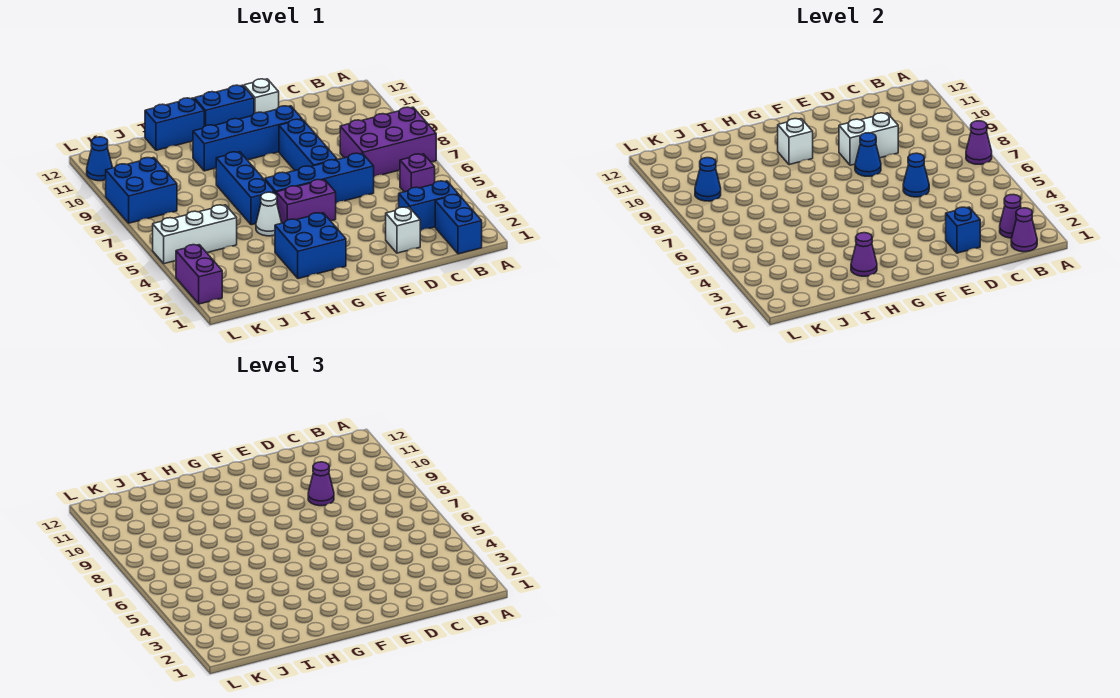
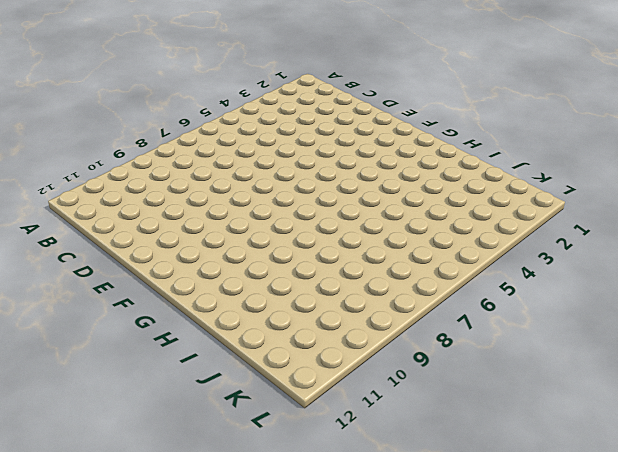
none -> purple 2x3 brick [340,107,436,176]
none -> blue 1x2 brick [435,194,482,254]
none -> blue 1x2 brick [399,181,458,231]
none -> purple 1x1 brick [400,154,435,192]

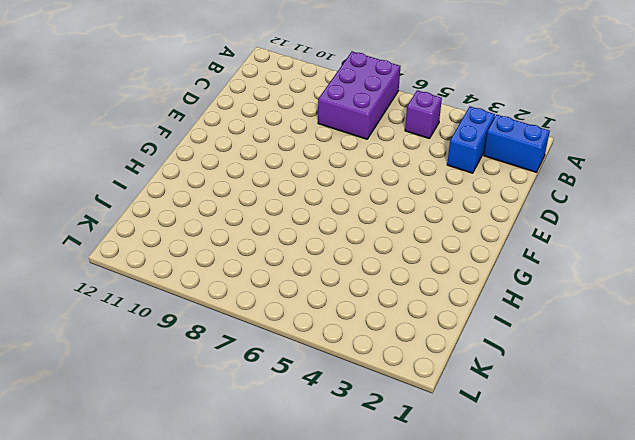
none -> white 1x1 brick [386,207,420,253]
none -> blue 1x4 brick [265,153,374,203]
none -> blue 1x3 brick [279,119,337,170]
none -> blue 1x4 brick [193,106,302,171]

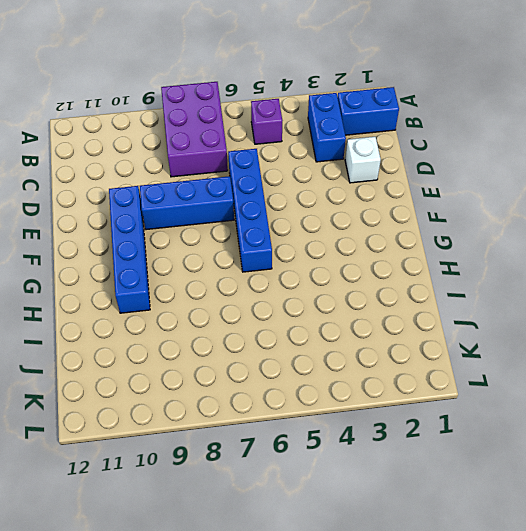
none -> white 1x1 brick [244,79,279,114]
none -> purple 1x2 brick [276,180,336,223]
none -> blue 1x2 brick [194,85,254,126]
none -> blue 2x2 brick [275,213,346,279]

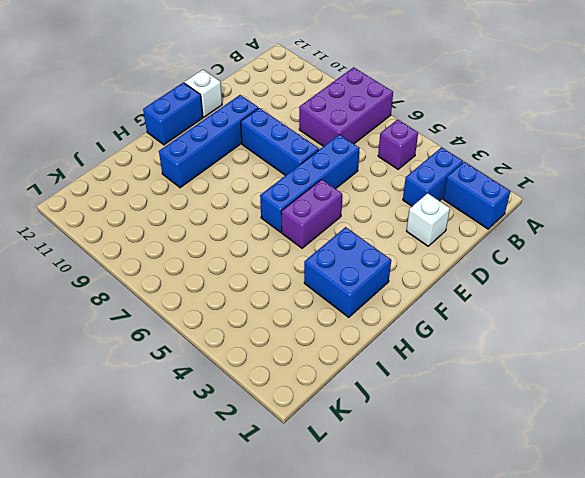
none -> white 1x1 cone [256,192,282,236]
none -> blue 1x3 brick [216,152,275,225]
none -> blue 1x2 brick [145,98,204,150]
none -> white 1x3 brick [153,205,237,264]

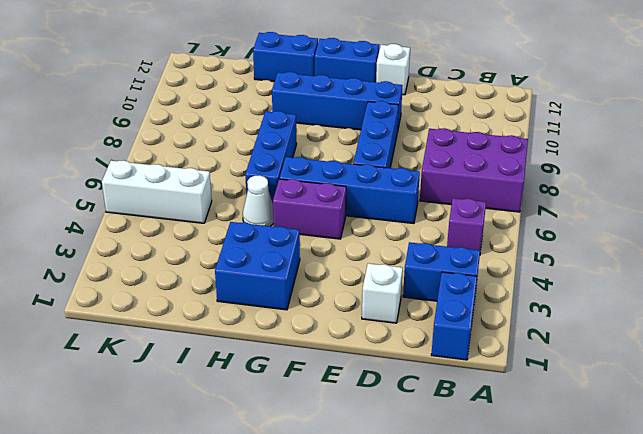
none -> blue 2x2 brick [106,158,177,223]
none -> purple 1x2 brick [176,245,222,304]
none -> blue 1x1 cone [87,137,112,181]
none -> purple 1x1 cone [966,121,992,164]

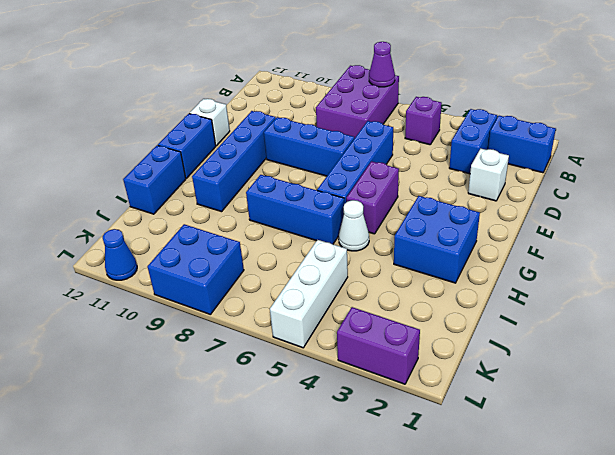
none -> purple 1x1 cone [1011,208,1037,252]
none -> purple 1x1 cone [1000,195,1021,238]
none -> blue 1x1 brick [946,207,980,253]
none -> blue 1x1 cone [903,153,929,197]

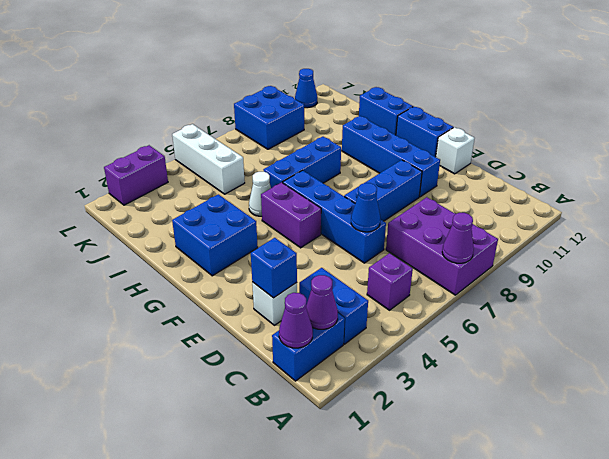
none -> white 1x2 brick [839,113,898,165]
none -> blue 1x1 cone [855,133,881,176]
none -> white 1x1 brick [778,119,813,165]
none -> purple 1x1 cone [851,233,877,276]

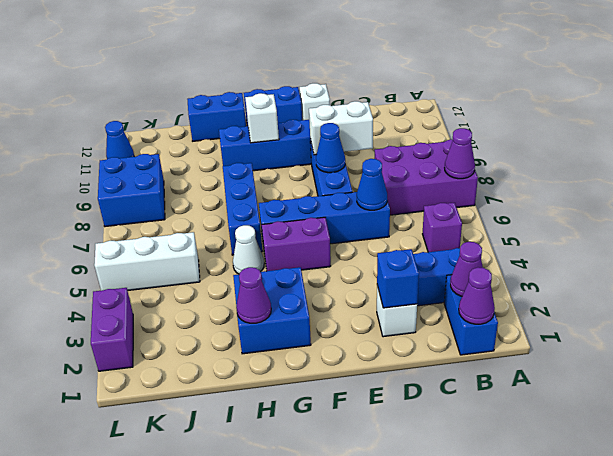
none -> blue 1x1 cone [695,158,721,201]
none -> purple 1x1 cone [308,462,334,506]

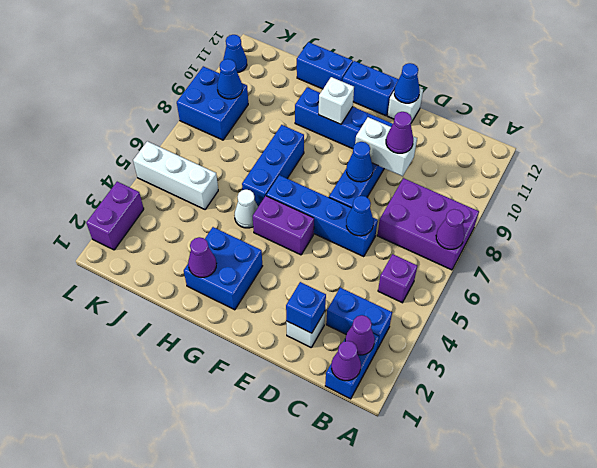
blue 1x1 cone [394,63,420,103] -> none

